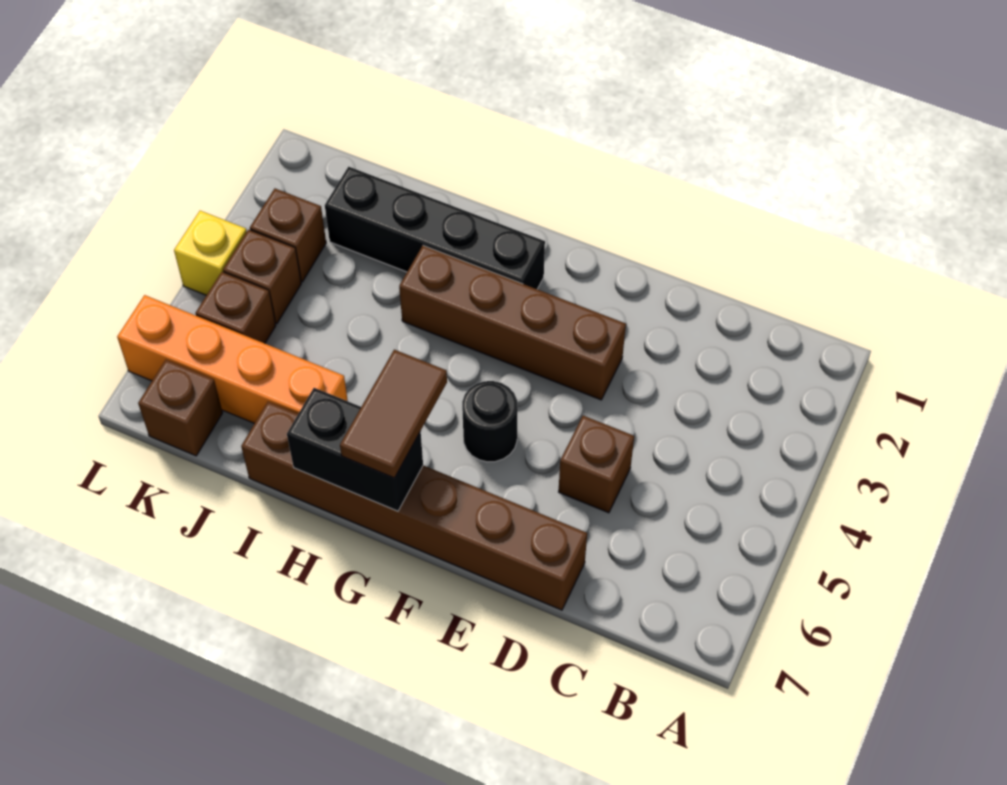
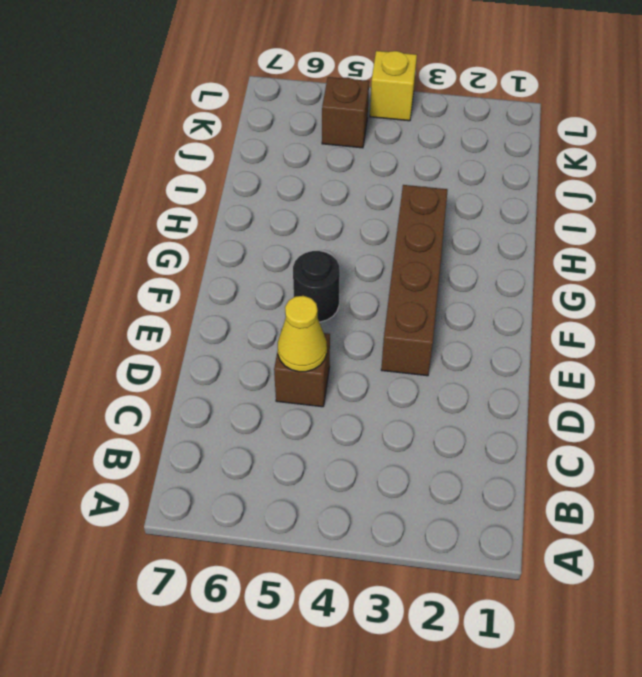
yellow 1x1 cone [278,296,327,372] -> none
none -> brown 1x6 brick [241,402,587,610]
none -> black 1x4 brick [325,167,545,289]
none -> orange 1x4 brick [117,295,348,424]

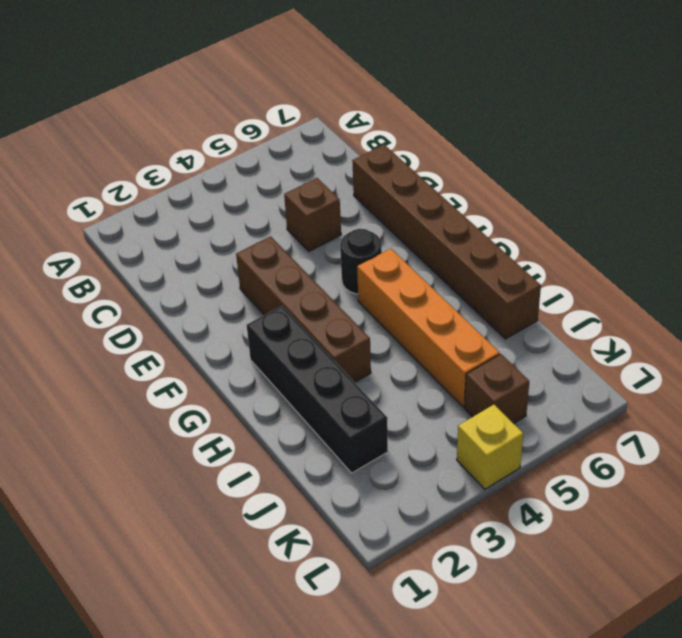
orange 1x4 brick [357,249,500,407] -> orange 1x4 brick moved to [117,295,348,424]
none -> brown 1x1 brick [250,189,326,282]
none -> brown 1x1 brick [223,230,301,324]
none -> brown 1x1 brick [138,360,223,456]

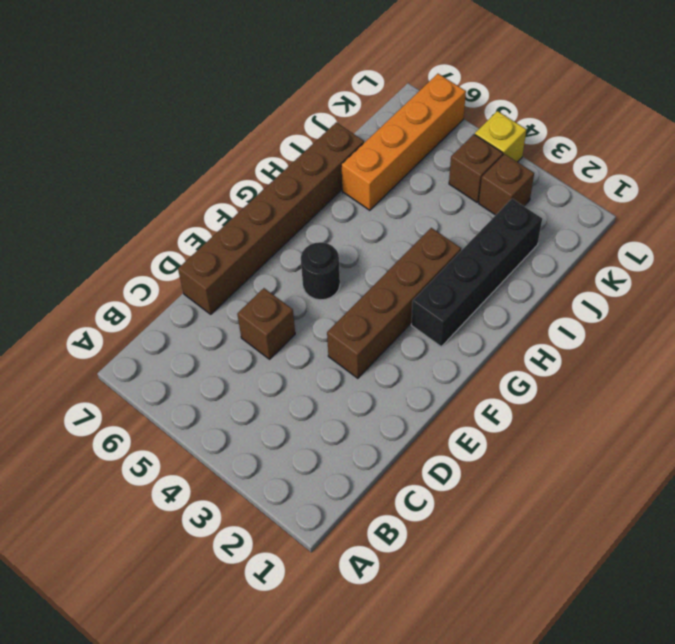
none -> brown 1x1 brick [196,272,276,343]
none -> brown 1x1 brick [138,360,223,456]
none -> black 1x2 brick [287,388,423,511]

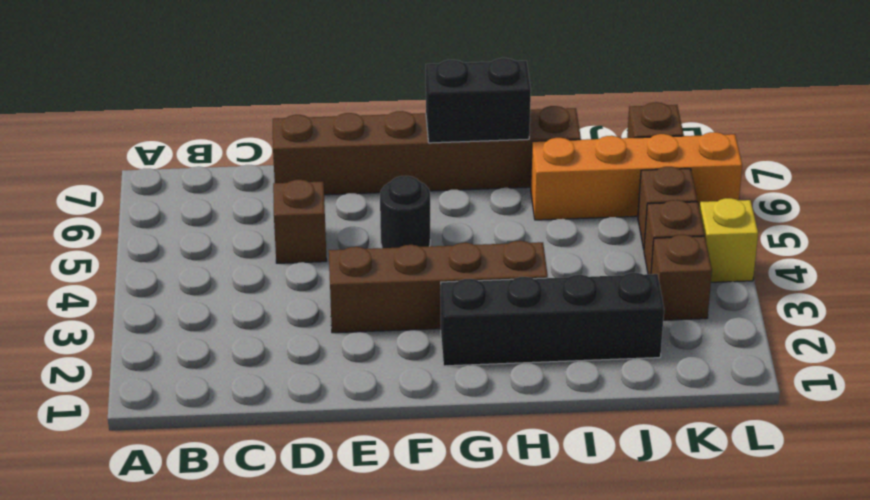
none -> brown 1x2 tile [340,350,447,478]

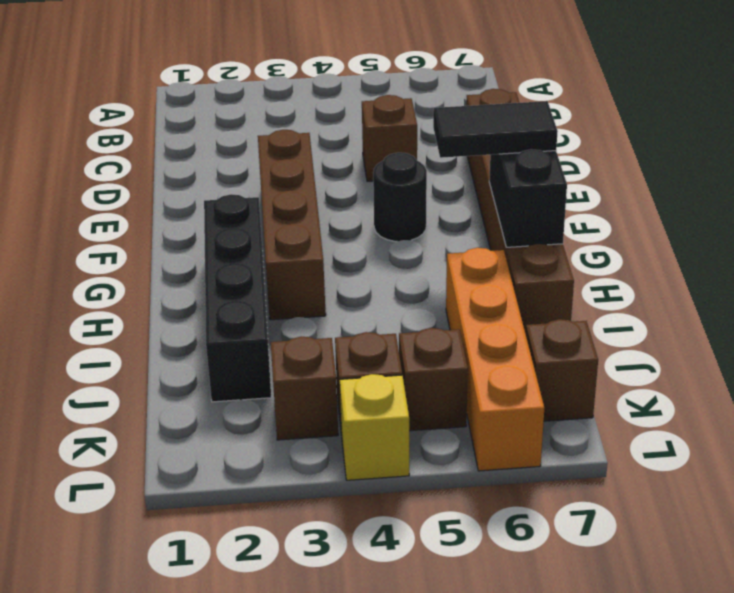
black 1x2 tile [433,101,558,158] -> brown 1x2 tile [340,350,447,478]

